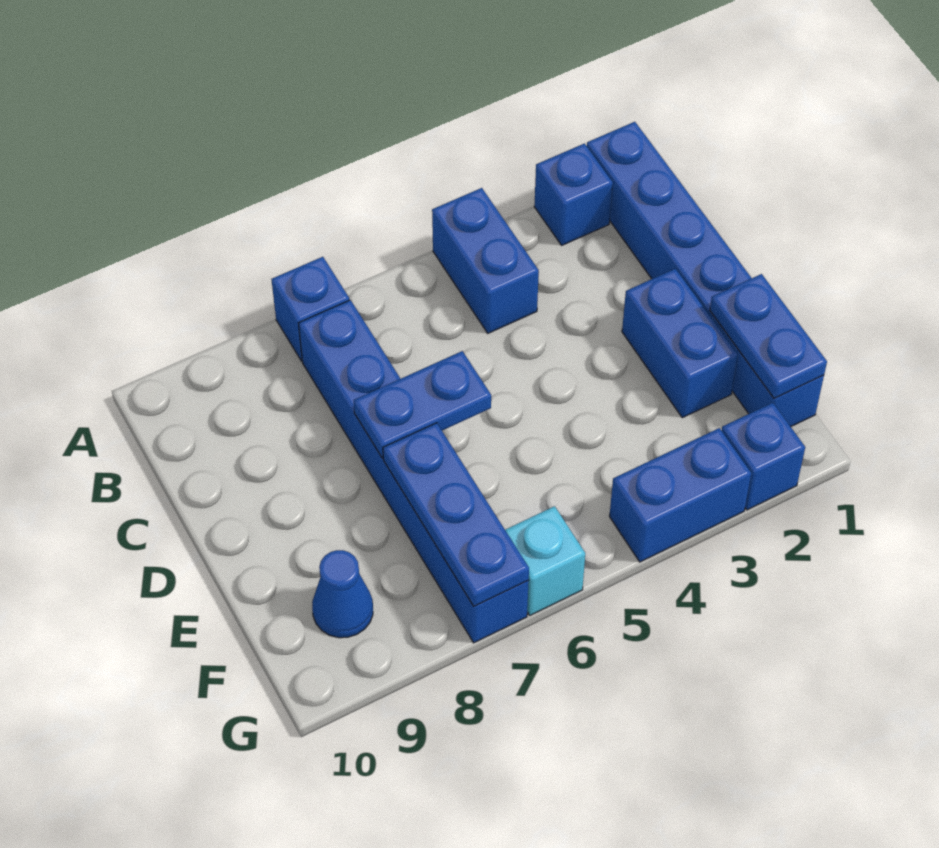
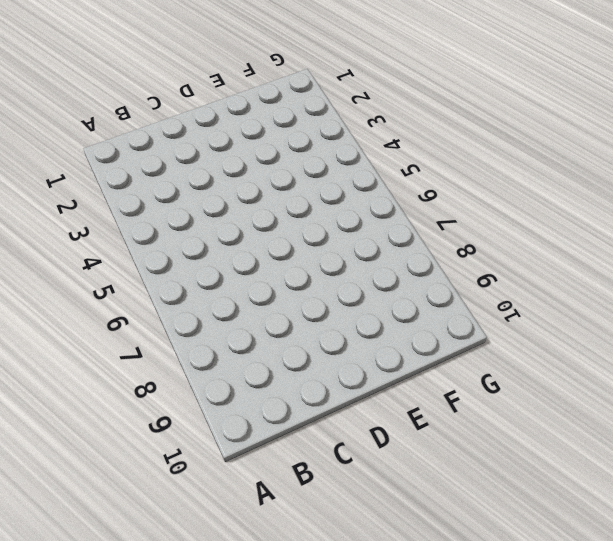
none -> blue 1x6 brick [587,122,824,427]
none -> blue 1x1 brick [534,143,613,245]
none -> blue 1x2 brick [432,188,539,333]

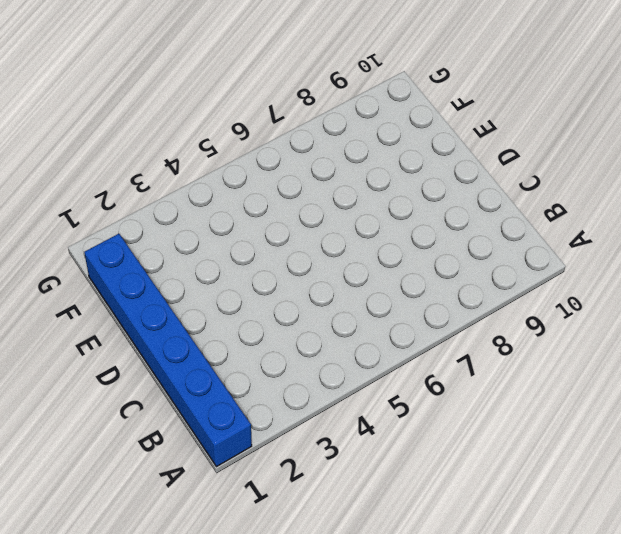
none -> blue 1x1 brick [534,143,613,245]
none -> blue 1x2 brick [432,188,539,333]
none -> blue 1x1 brick [271,257,349,361]

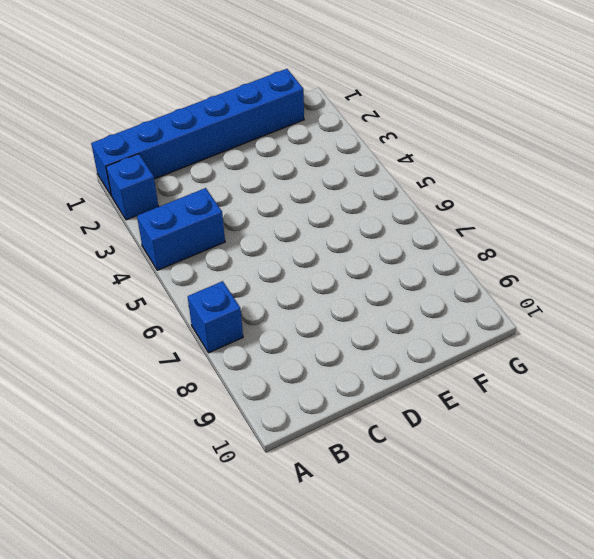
none -> blue 1x6 brick [299,300,529,643]
none -> blue 1x2 brick [622,269,738,418]
none -> blue 1x1 cone [312,550,373,638]

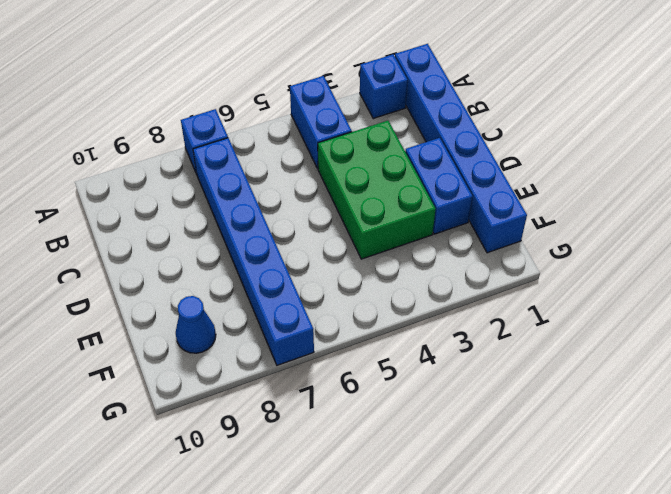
green 2x3 brick [318,121,436,259] -> none
none -> blue 1x1 brick [721,403,805,510]
none -> blue 1x2 brick [609,428,751,562]
none -> cyan 1x1 brick [505,506,585,615]

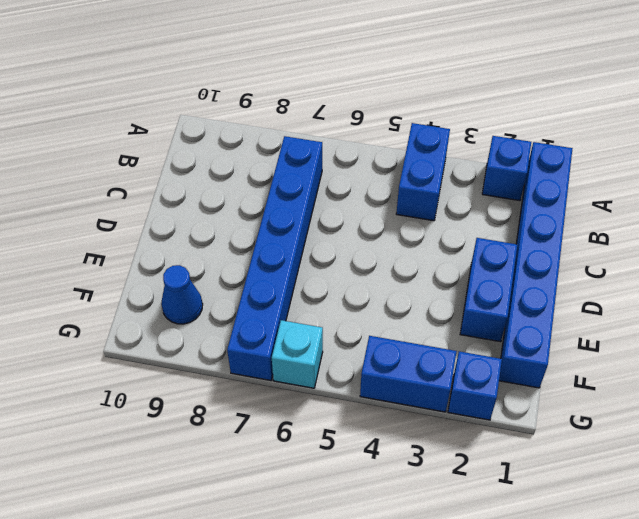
none -> blue 1x1 brick [271,257,349,361]
none -> blue 1x2 plate [354,351,491,458]
none -> blue 1x2 plate [710,274,827,399]

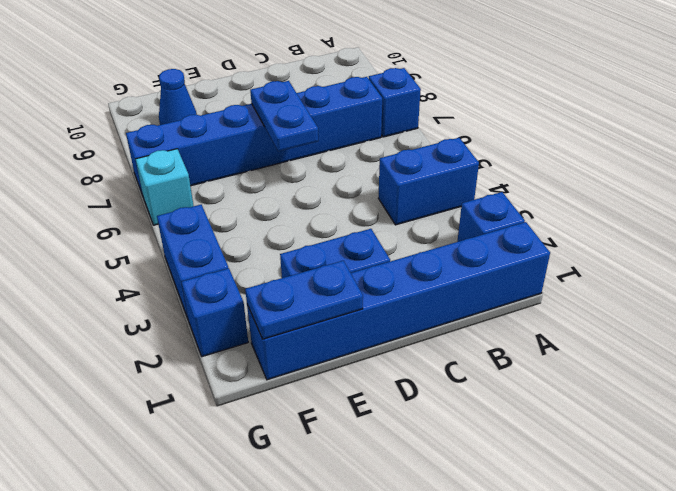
none -> blue 1x3 plate [383,423,529,606]

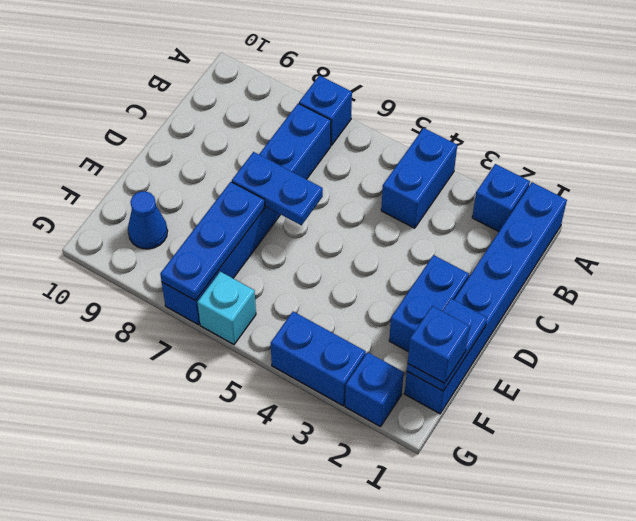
blue 1x1 brick [408,306,470,383] -> none

